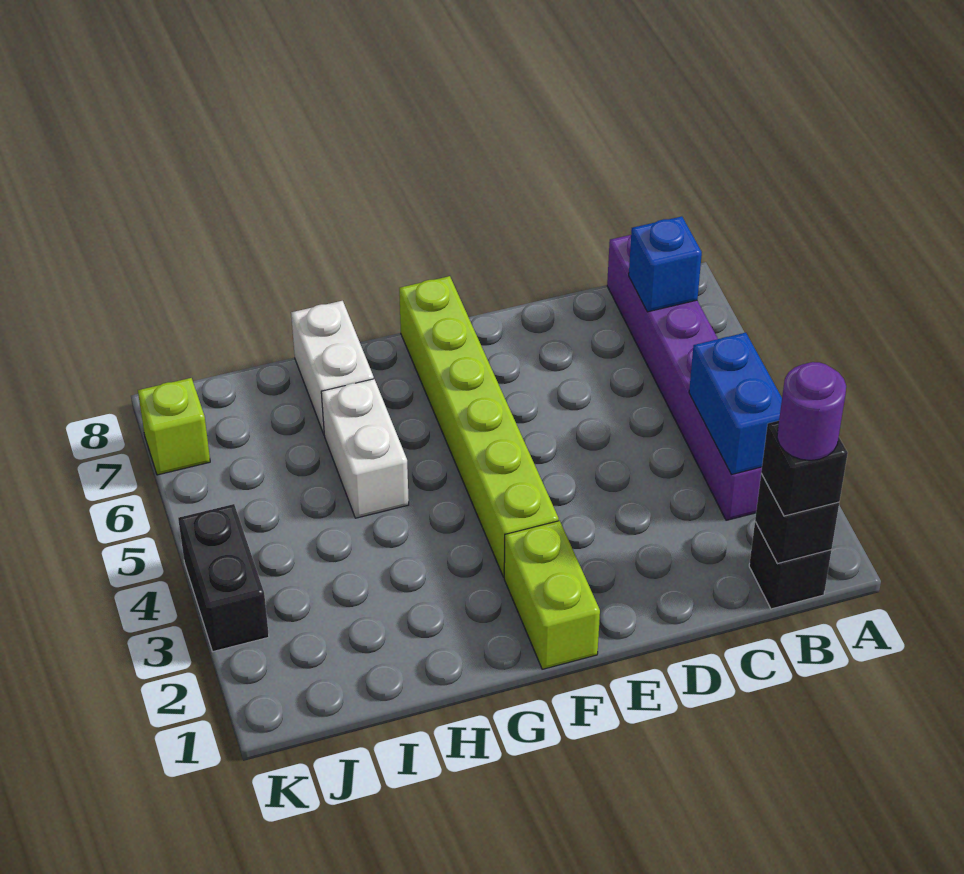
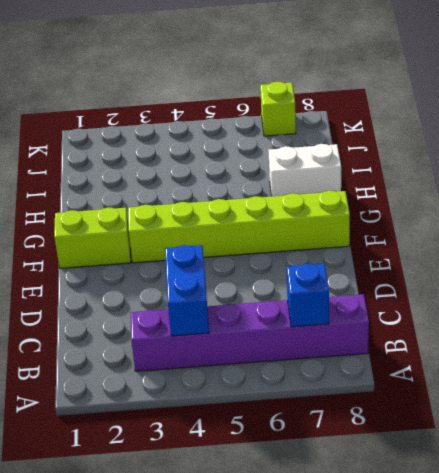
blue 1x2 brick [165,245,209,336] -> blue 1x2 brick turned to [689,333,782,475]
none -> black 1x1 brick [749,522,831,609]
none -> white 1x2 brick [321,379,409,518]
none -> black 1x2 brick [178,504,269,652]

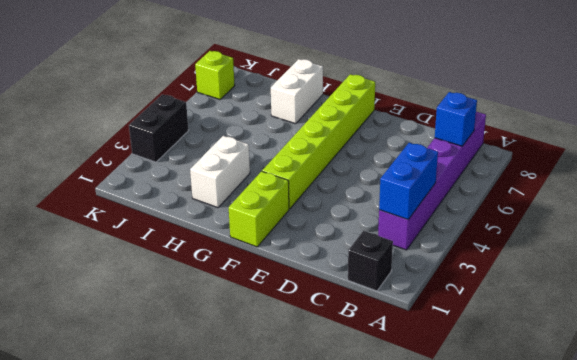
white 1x2 brick [190,136,250,208] -> white 1x2 brick moved to [321,379,409,518]
none -> black 1x1 brick [755,474,839,564]
none -> black 1x1 brick [761,421,848,516]
none -> purple 1x1 round brick [777,362,846,460]

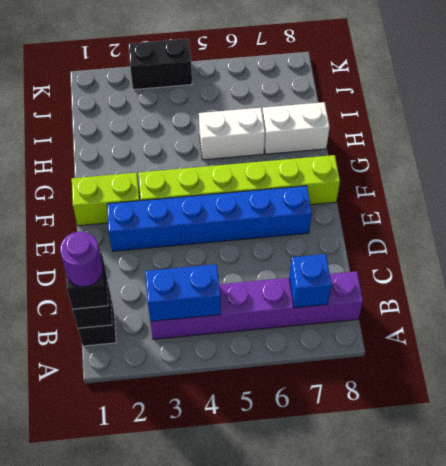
blue 1x6 brick [107,186,312,251] -> none
none -> lime 1x1 brick [138,378,210,475]

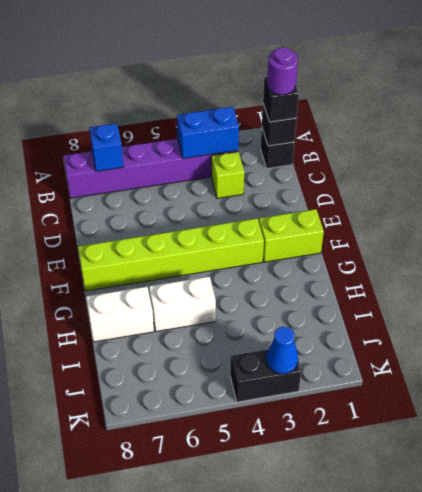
lime 1x1 brick [211,152,244,198] -> lime 1x1 brick moved to [138,378,210,475]
blue 1x1 cone [266,327,298,374] -> none

